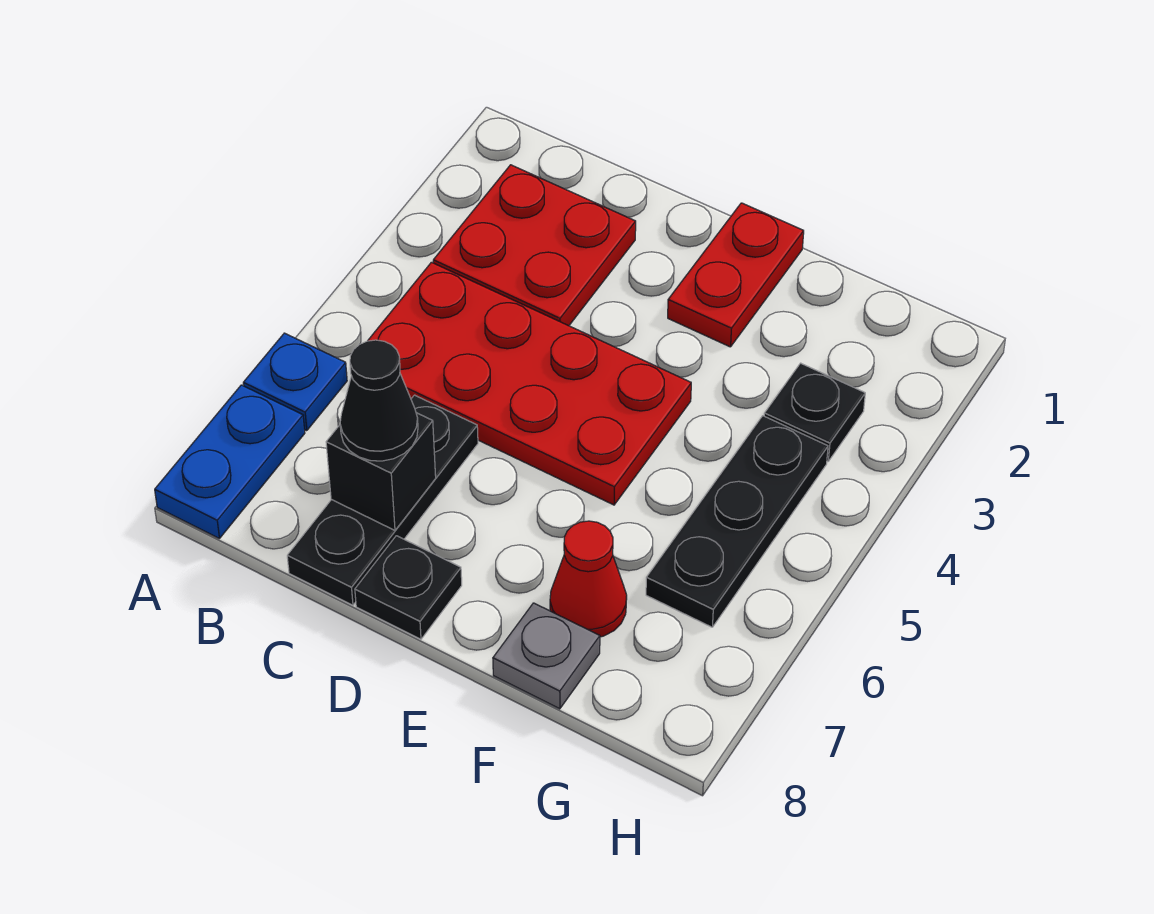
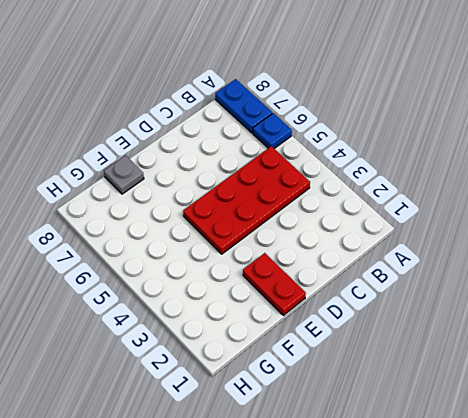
none -> red 2x2 plate [433,165,636,326]
none -> black 1x3 plate [287,395,478,605]
none -> black 1x1 plate [355,536,462,639]

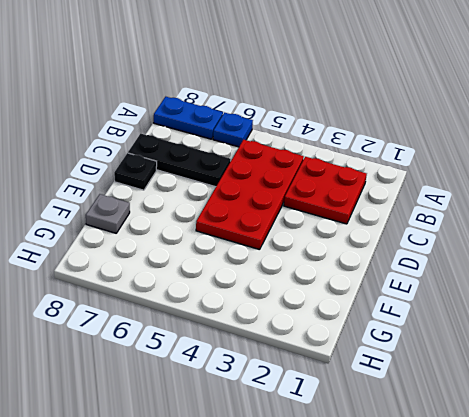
none -> red 1x2 plate [668,203,804,347]
none -> red 1x1 cone [550,521,627,637]
none -> black 1x1 plate [764,363,865,461]

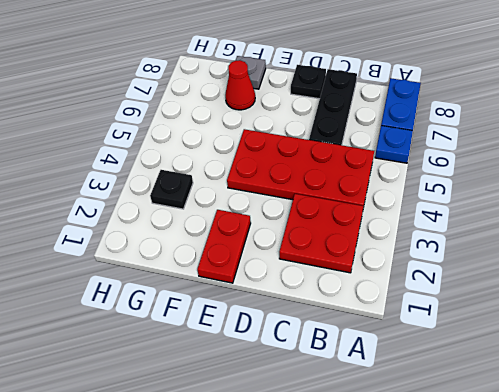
none -> black 1x3 plate [646,416,828,627]
none -> black 1x1 brick [326,413,436,530]
none -> black 1x1 cone [340,340,418,461]

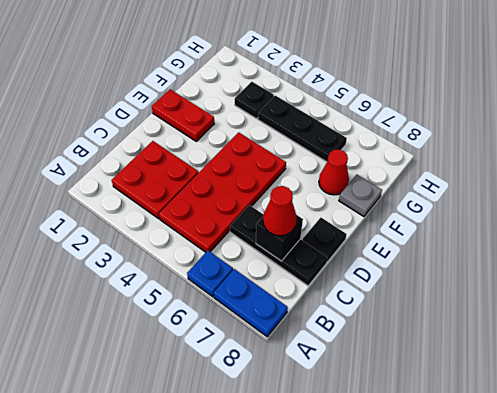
red 1x1 cone [263,186,297,236] -> black 1x1 cone [340,340,418,461]

